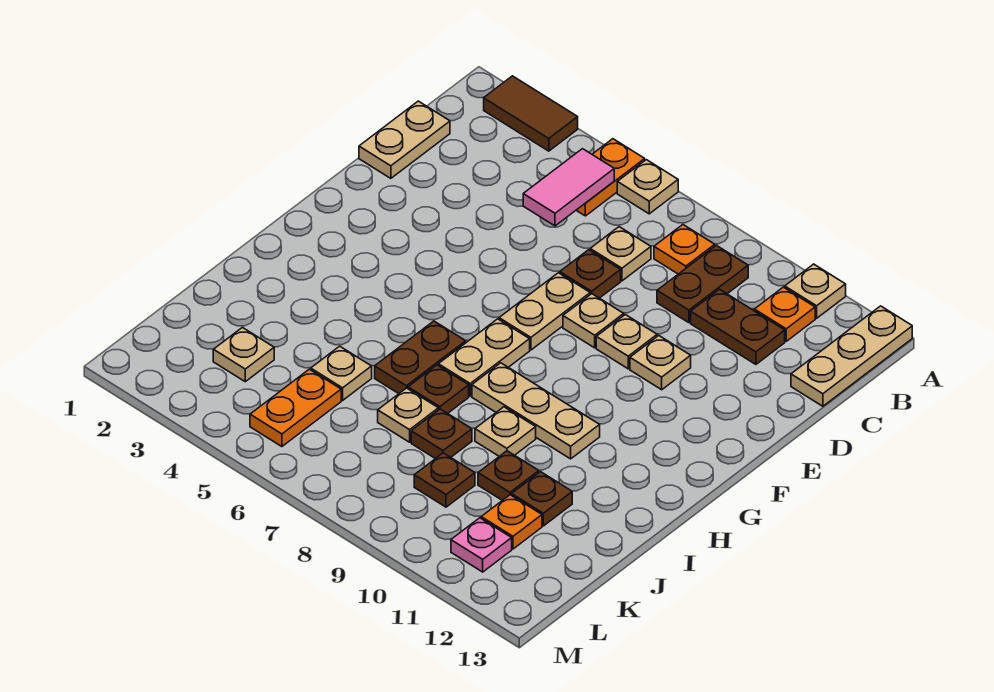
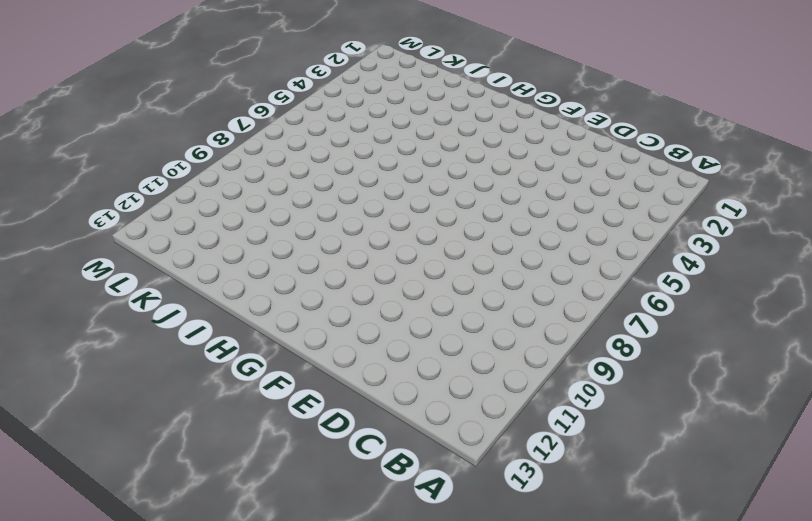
none -> brown 1x2 tile [484,76,578,151]
none -> orange 1x2 plate [576,139,645,216]
none -> tan 1x1 plate [617,160,678,214]
none -> tan 1x1 plate [785,264,846,318]

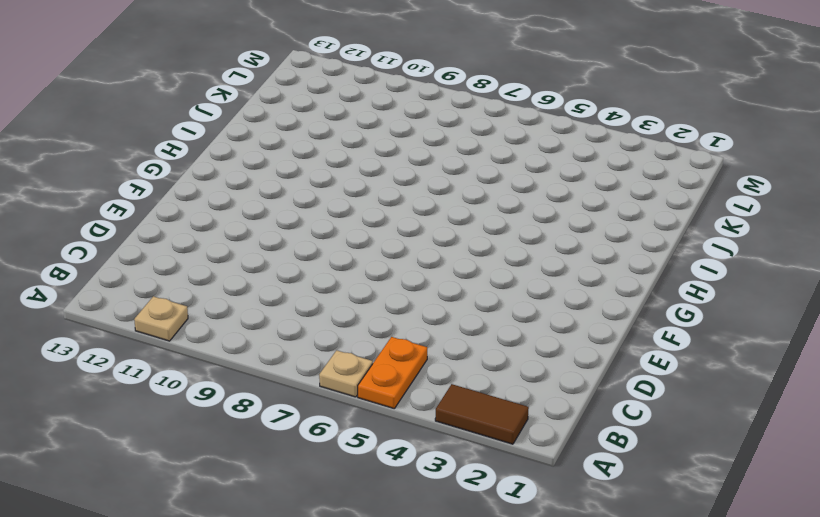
none -> tan 1x3 plate [791,306,912,406]
none -> orange 1x1 plate [654,225,715,274]
none -> brown 1x2 plate [657,245,748,323]
none -> orange 1x1 plate [754,287,815,341]

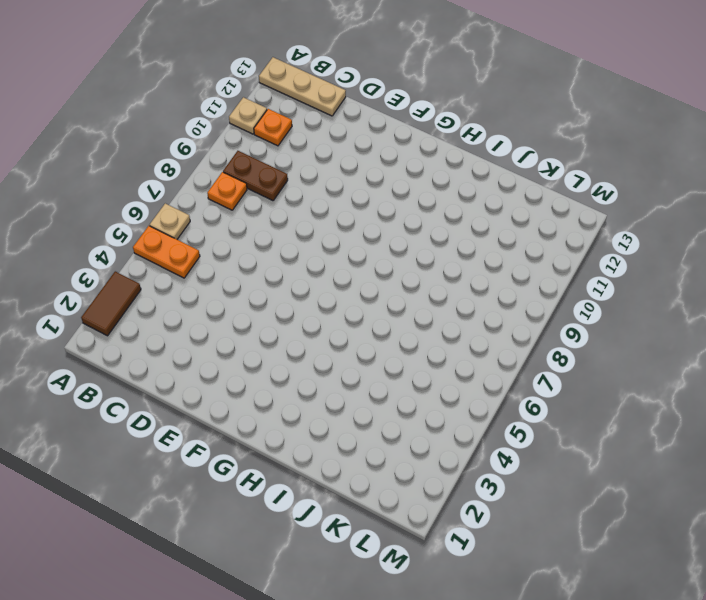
none -> tan 1x2 plate [359,101,450,178]
none -> tan 1x1 plate [590,227,651,281]
none -> brown 1x2 plate [691,289,785,364]
none -> brown 1x1 plate [560,250,621,298]

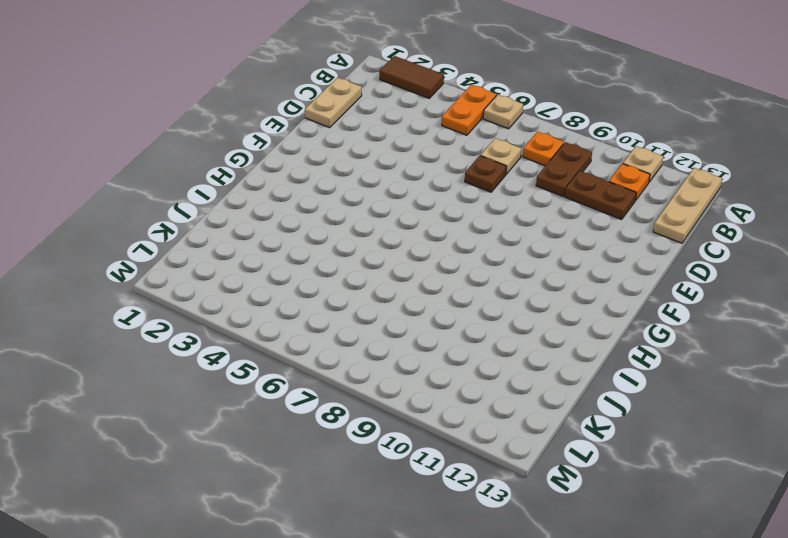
none -> tan 1x2 plate [499,273,590,350]
none -> tan 1x1 plate [563,294,624,348]
none -> tan 1x1 plate [596,315,657,369]
none -> tan 1x1 plate [630,336,691,390]

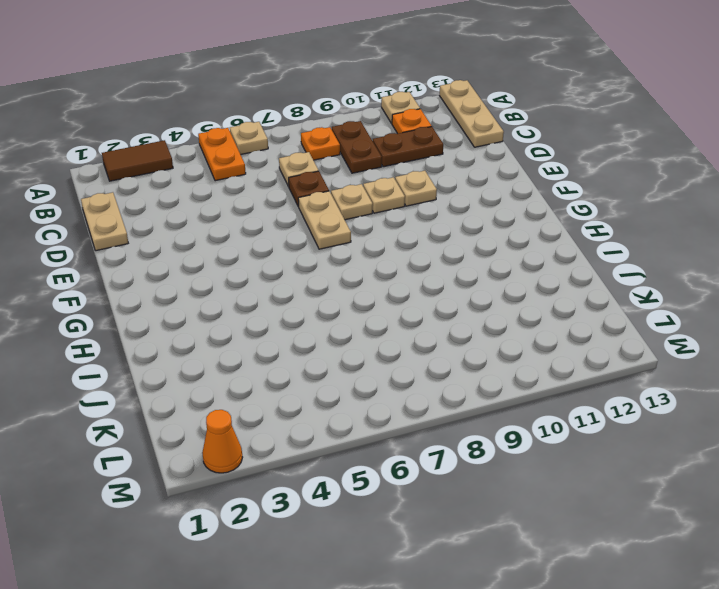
orange 1x1 cone [202,410,243,473] -> none
none -> tan 1x2 plate [438,319,530,396]
none -> brown 1x2 plate [375,321,466,394]
none -> tan 1x3 plate [472,363,600,459]
none -> brown 1x1 plate [408,365,469,413]

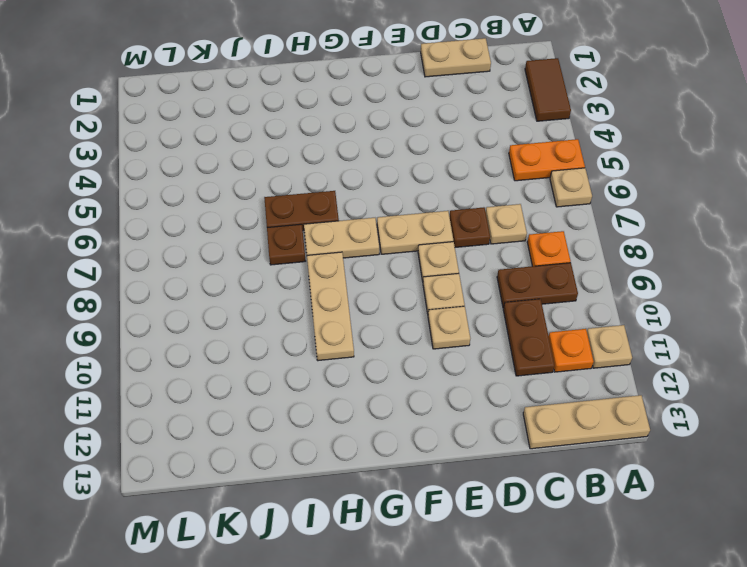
none -> tan 1x1 plate [475,407,536,456]
none -> tan 1x1 plate [311,346,372,400]
none -> tan 1x1 plate [378,388,438,442]
none -> brown 1x1 plate [411,409,472,459]

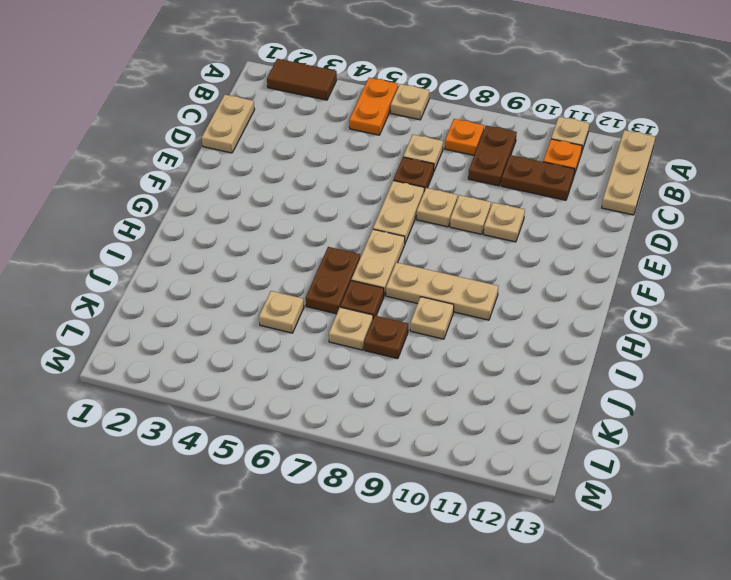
none -> brown 1x1 plate [478,451,539,500]
none -> brown 1x1 plate [512,472,572,526]
none -> tan 1x1 plate [213,327,274,382]
none -> orange 1x2 plate [250,369,341,447]

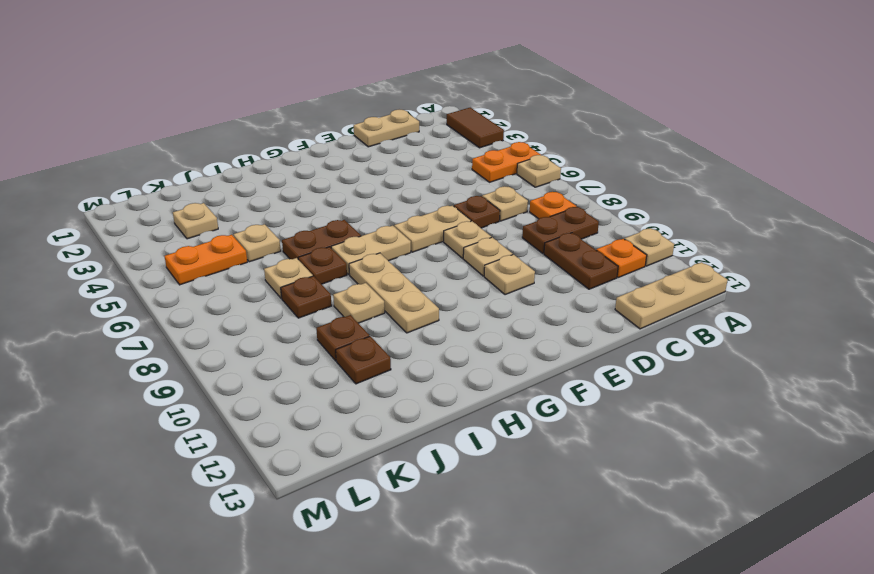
none -> brown 1x1 plate [414,453,475,507]
none -> orange 1x1 plate [481,495,542,549]
none -> pink 1x1 plate [451,518,512,572]
none -> pink 1x2 tile [523,149,614,226]

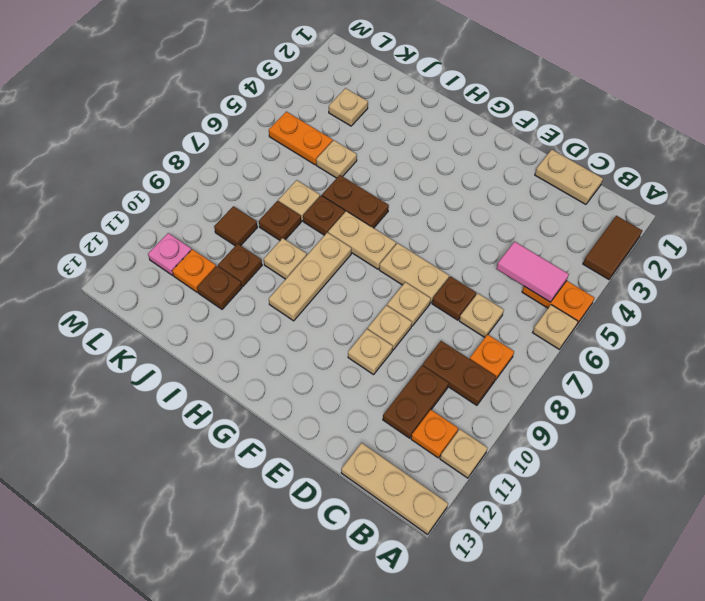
brown 1x1 tile [214,206,257,246] -> brown 1x1 plate [414,453,475,507]

